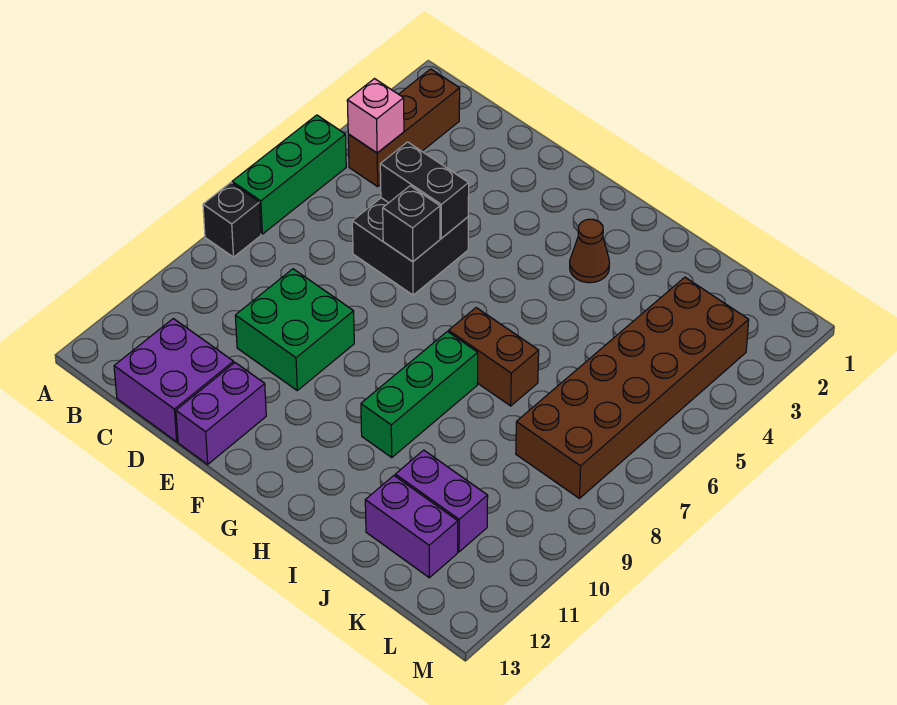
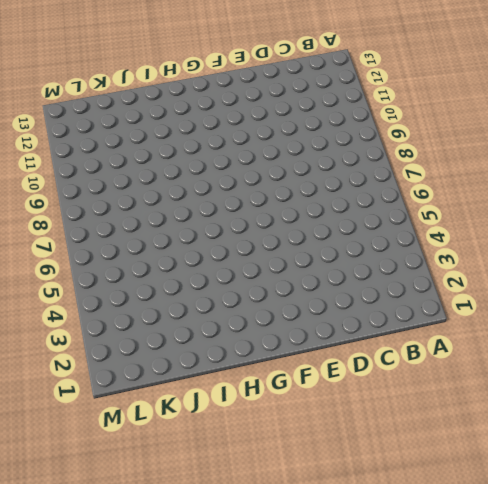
none -> green 1x3 brick [232,115,346,234]
none -> black 1x1 brick [203,183,261,257]
none -> brown 1x3 brick [348,69,460,186]

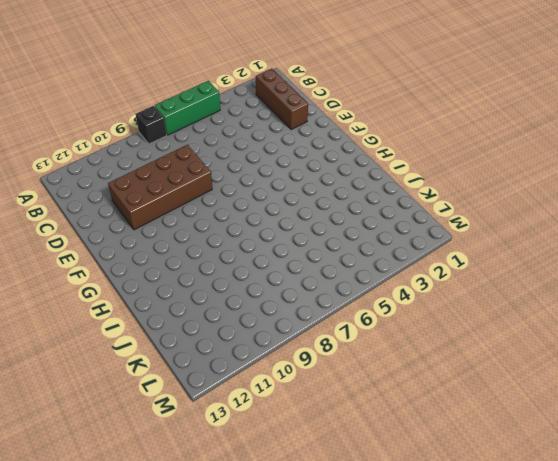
brown 1x3 brick [256,69,308,130] -> brown 1x3 brick turned to [348,69,460,186]
brown 2x4 brick [108,145,212,230] -> green 2x2 brick [235,269,354,390]
none -> purple 2x2 brick [114,319,234,442]
none -> black 2x2 brick [352,198,468,295]
none -> purple 1x2 brick [176,363,266,464]

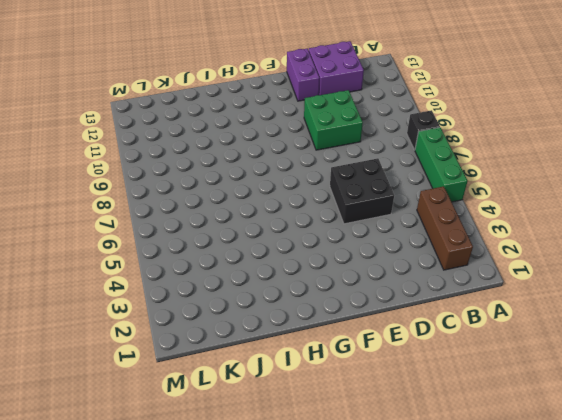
none -> brown 1x1 cone [570,219,609,283]
none -> brown 1x2 brick [449,308,539,406]
none -> green 1x3 brick [361,331,478,457]

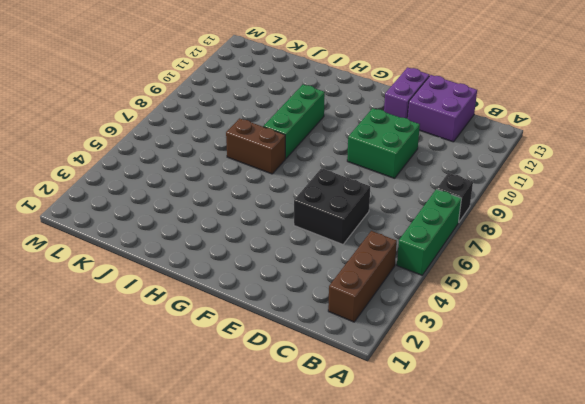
none -> brown 1x1 cone [570,219,609,283]
none -> purple 1x2 brick [395,450,488,552]
none -> purple 1x2 brick [365,476,458,578]

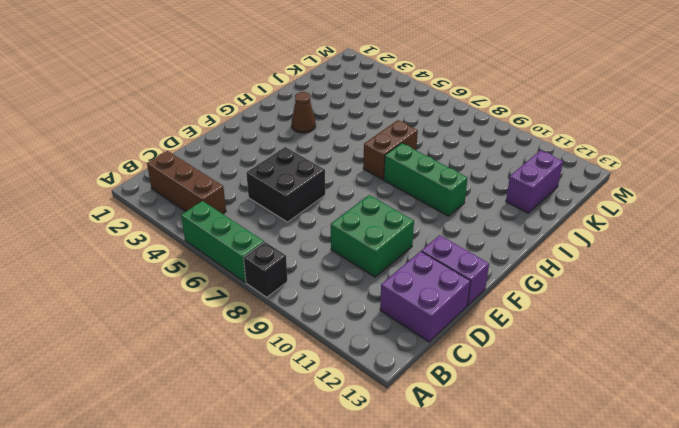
none -> purple 1x2 brick [395,450,488,552]
none -> brown 2x6 brick [516,277,749,498]
none -> pink 1x1 brick [347,79,404,153]

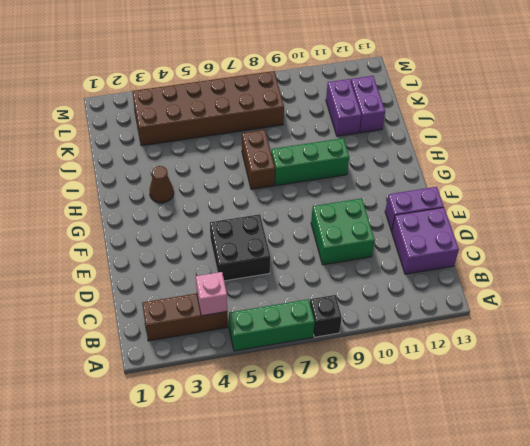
none -> black 1x2 brick [380,142,469,238]
none -> black 1x1 brick [383,186,440,262]

